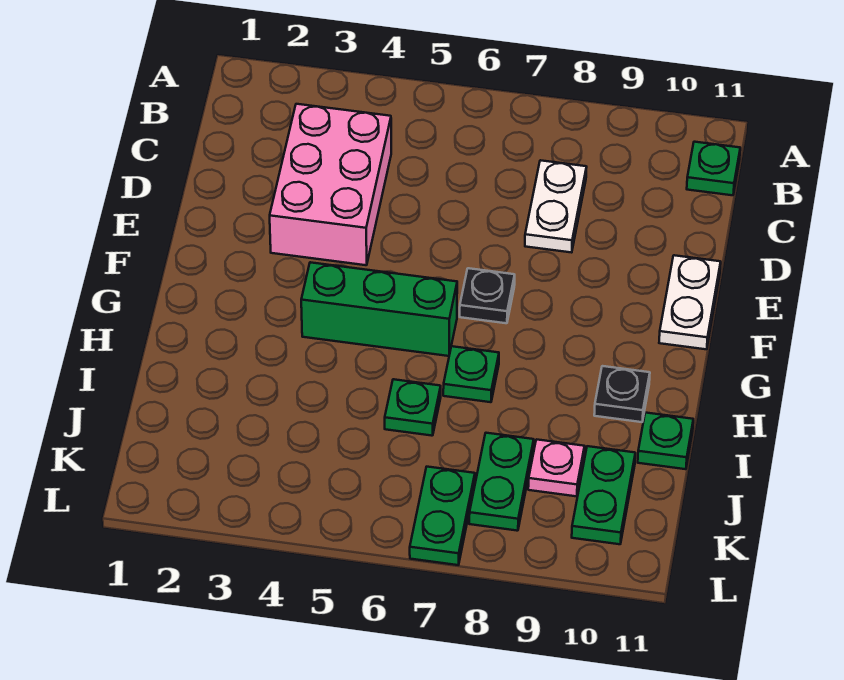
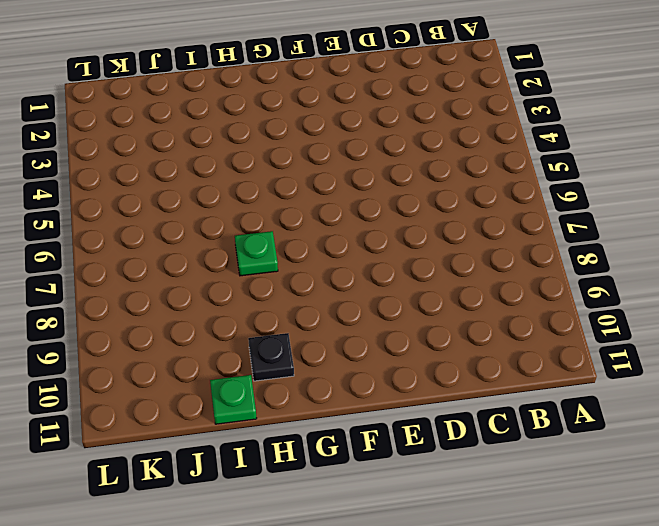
none -> green 1x1 plate [687,142,740,195]
none -> pink 2x3 brick [270,104,391,265]
none -> white 1x2 plate [525,160,587,253]

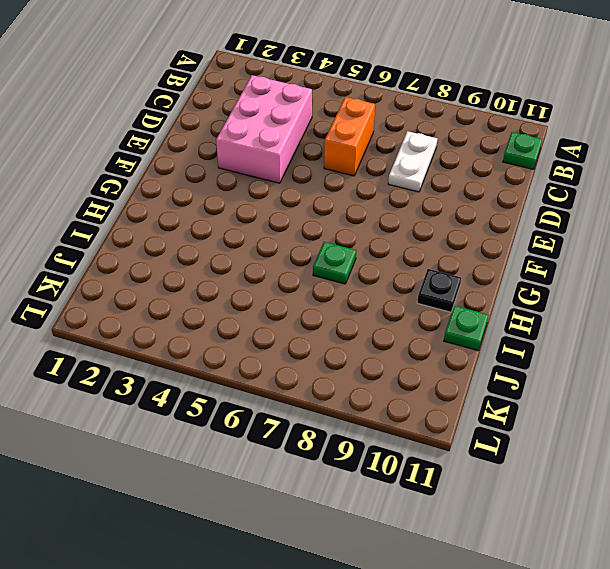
orange 1x2 brick [324,97,375,176] -> none
none -> white 1x2 plate [659,255,721,349]
none -> black 1x1 plate [460,268,515,323]
none -> green 1x3 brick [301,262,457,356]

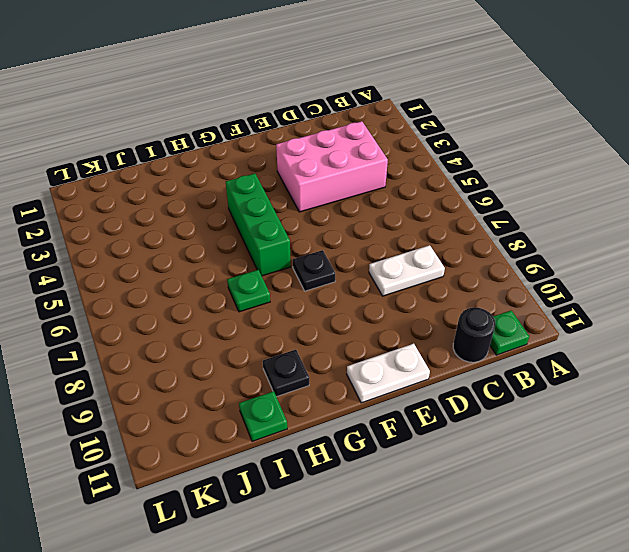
black 1x1 round brick [453,307,495,362] -> none
none -> green 1x1 plate [385,379,441,436]
none -> green 1x2 plate [469,433,534,531]
none -> pink 1x1 plate [528,439,585,496]

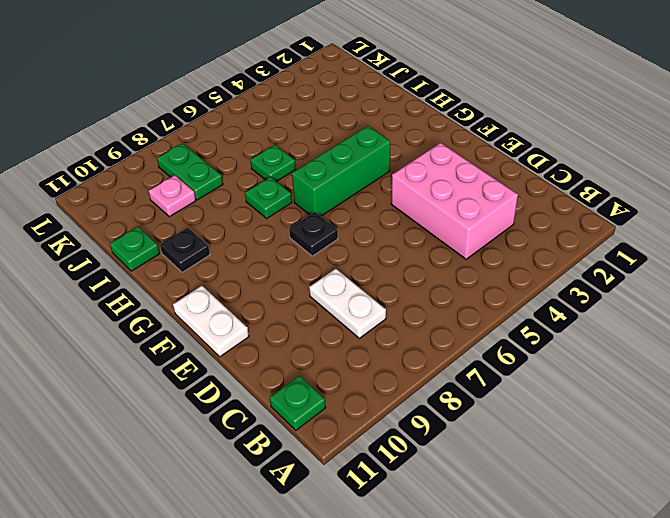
none -> green 1x2 plate [572,446,635,544]
none -> green 1x2 plate [410,467,475,565]

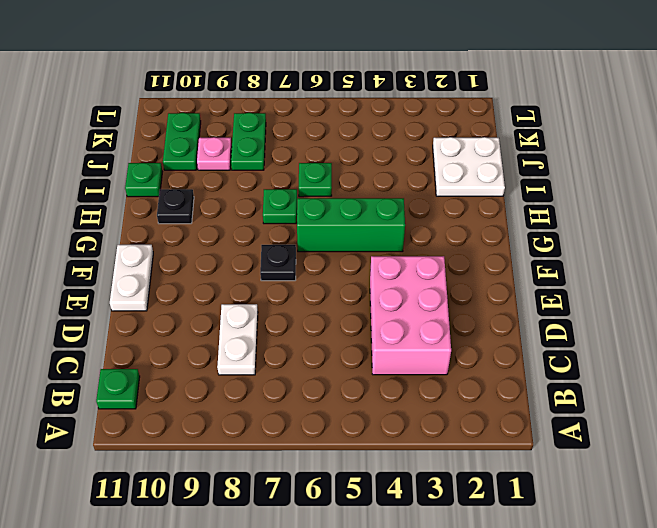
white 2x2 plate [433,137,505,196] -> none
none -> green 1x2 plate [410,467,475,565]

